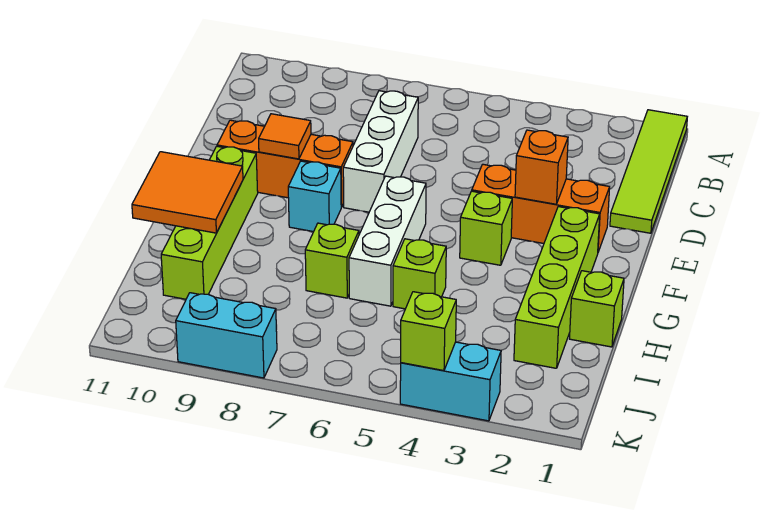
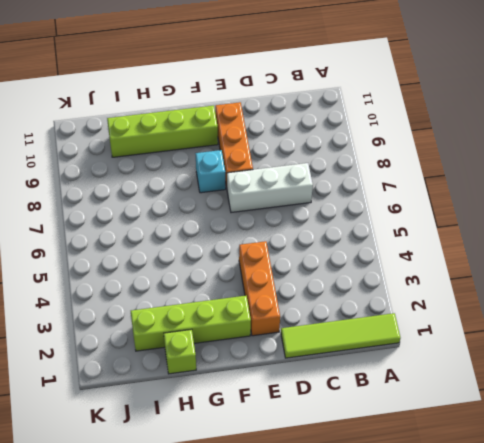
none -> lime 1x1 brick [460,191,512,265]
none -> white 1x3 brick [349,176,426,306]
none -> lime 1x1 brick [393,239,446,309]

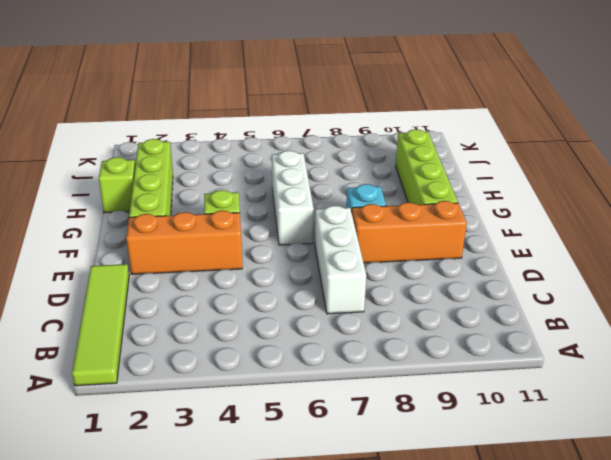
none -> lime 1x1 brick [393,239,446,309]
none -> lime 1x1 brick [305,223,359,298]
none -> cyan 1x2 brick [400,342,501,421]

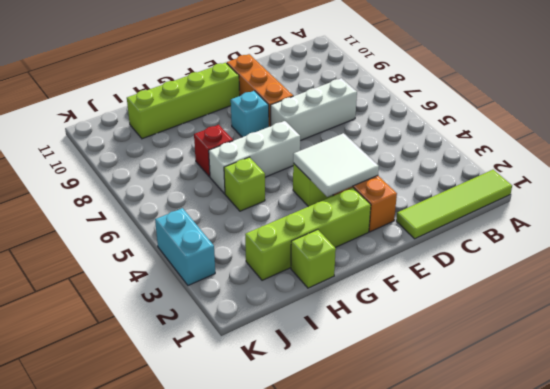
white 2x2 tile [293,133,379,197] -> orange 1x1 brick [515,130,568,204]
red 1x1 brick [194,125,233,177] -> lime 1x1 brick [305,223,359,298]
none -> cyan 1x2 brick [176,293,277,378]
none -> orange 1x1 tile [259,114,311,159]
none -> orange 2x2 tile [132,152,243,233]

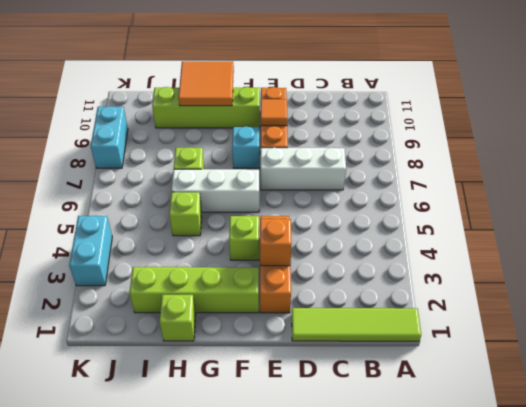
none -> lime 1x1 brick [401,292,456,371]

